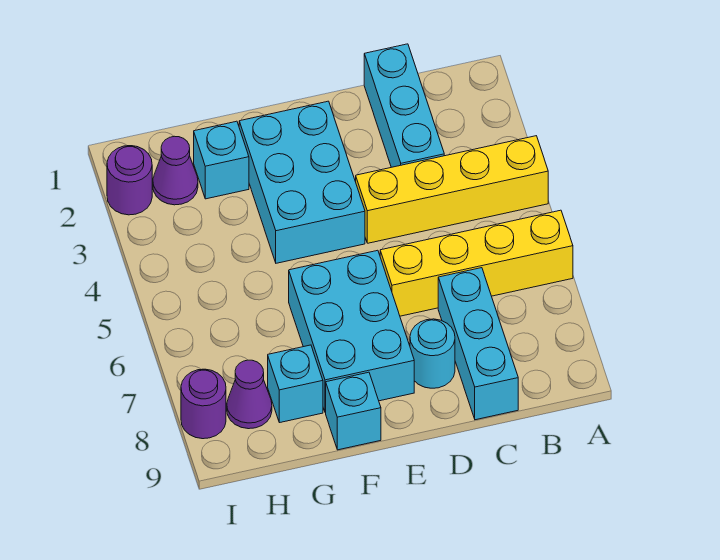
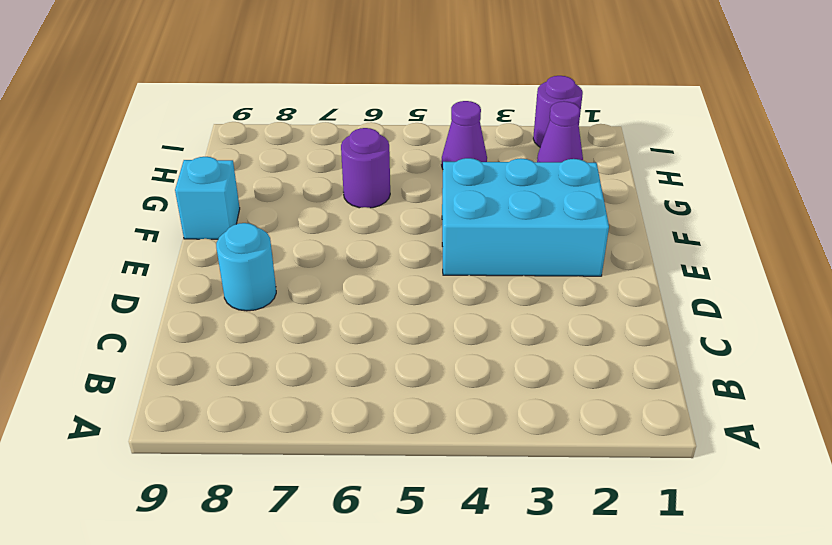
purple 1x1 round brick [341,128,390,208] -> purple 1x1 round brick moved to [181,369,226,439]
purple 1x1 cone [442,101,487,169] -> purple 1x1 cone moved to [227,360,272,429]
none -> yellow 1x4 brick [356,136,548,243]
none -> yellow 1x4 brick [380,210,573,316]
none -> cyan 1x3 brick [364,44,444,167]

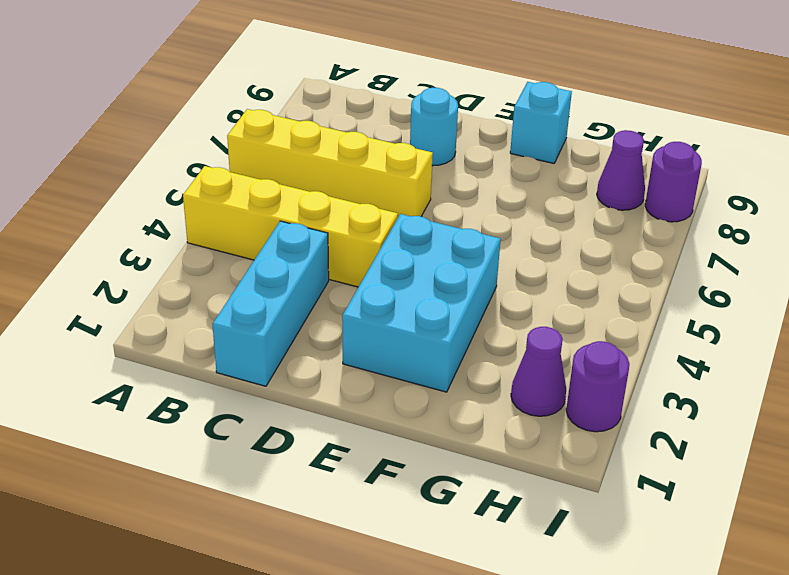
none -> cyan 1x3 brick [438,268,518,420]
none -> cyan 2x3 brick [289,250,414,413]
none -> cyan 1x1 brick [194,121,249,199]

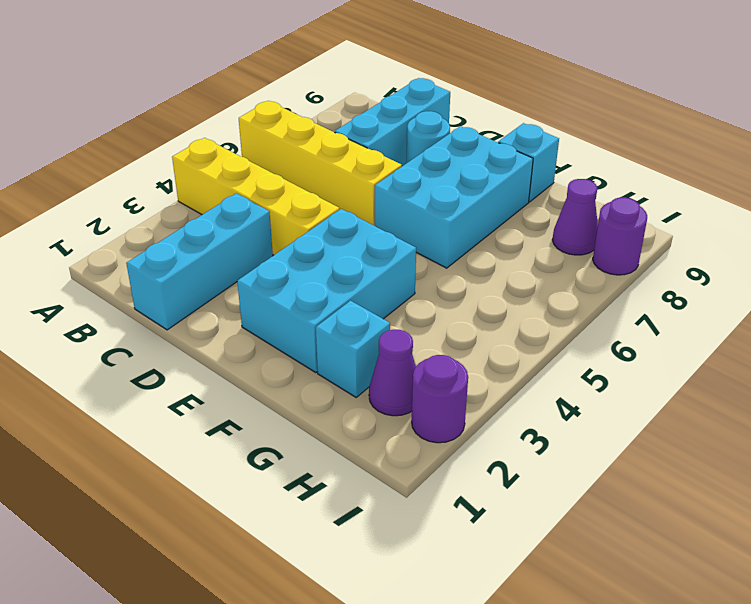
none -> cyan 1x1 brick [268,345,323,423]

